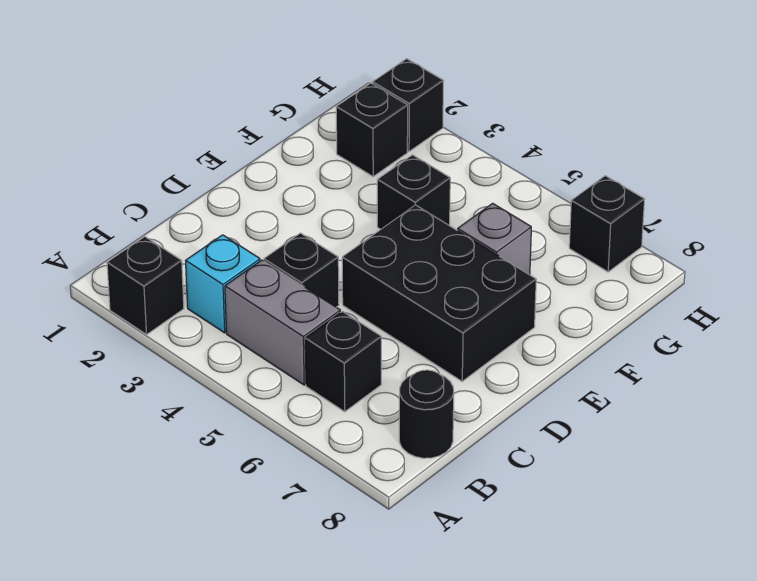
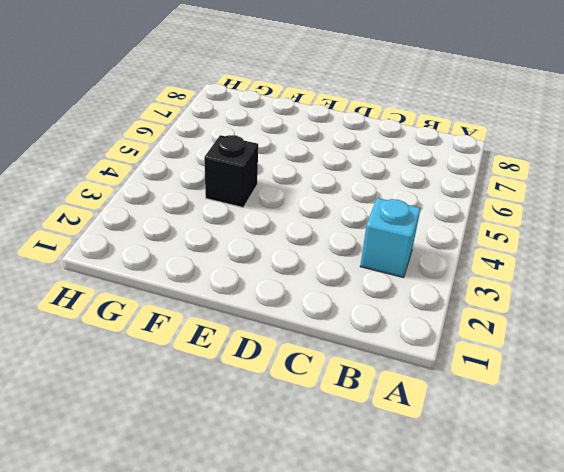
none -> black 1x1 brick [107,237,184,335]
none -> grey 1x2 brick [225,260,340,385]
none -> black 1x1 brick [305,311,381,412]

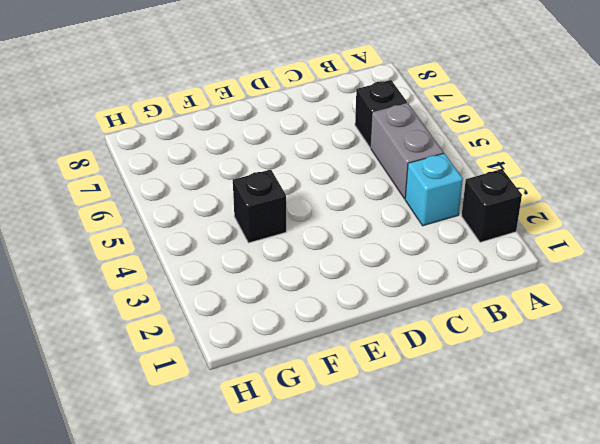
none -> black 1x1 round brick [399,370,454,458]
none -> black 1x1 brick [264,233,339,307]
none -> black 2x3 brick [342,205,536,381]

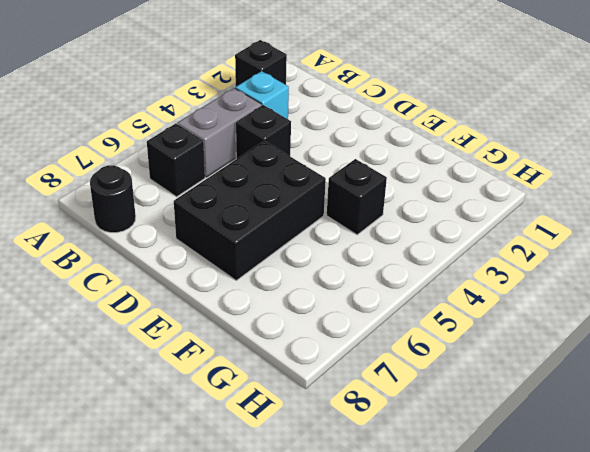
none -> grey 1x1 brick [458,203,531,275]
none -> black 1x1 brick [336,83,408,176]
none -> black 1x1 brick [373,59,443,151]

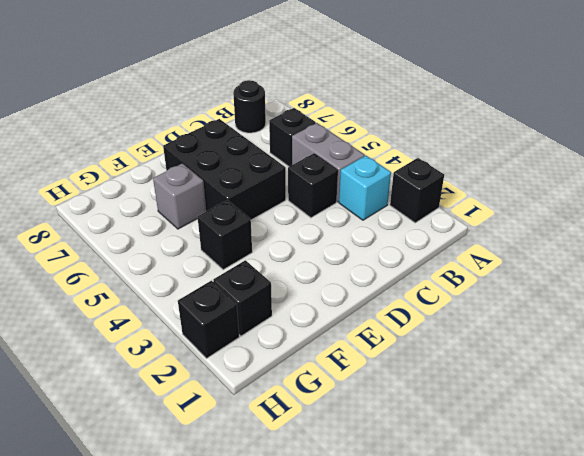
none -> black 1x1 brick [569,176,645,272]

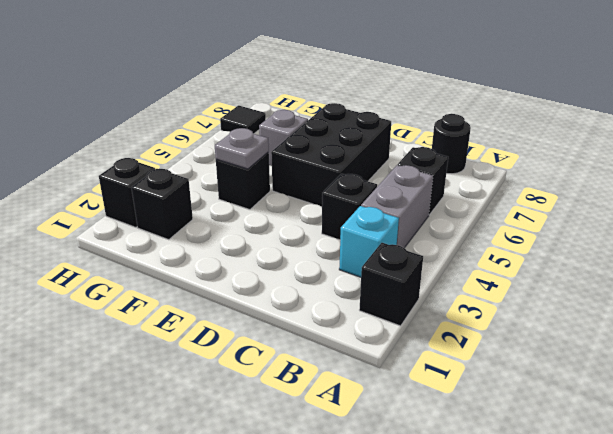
grey 1x1 plate [215,128,269,169] -> none
black 1x1 tile [220,105,266,134] -> black 1x1 brick [569,176,645,272]

